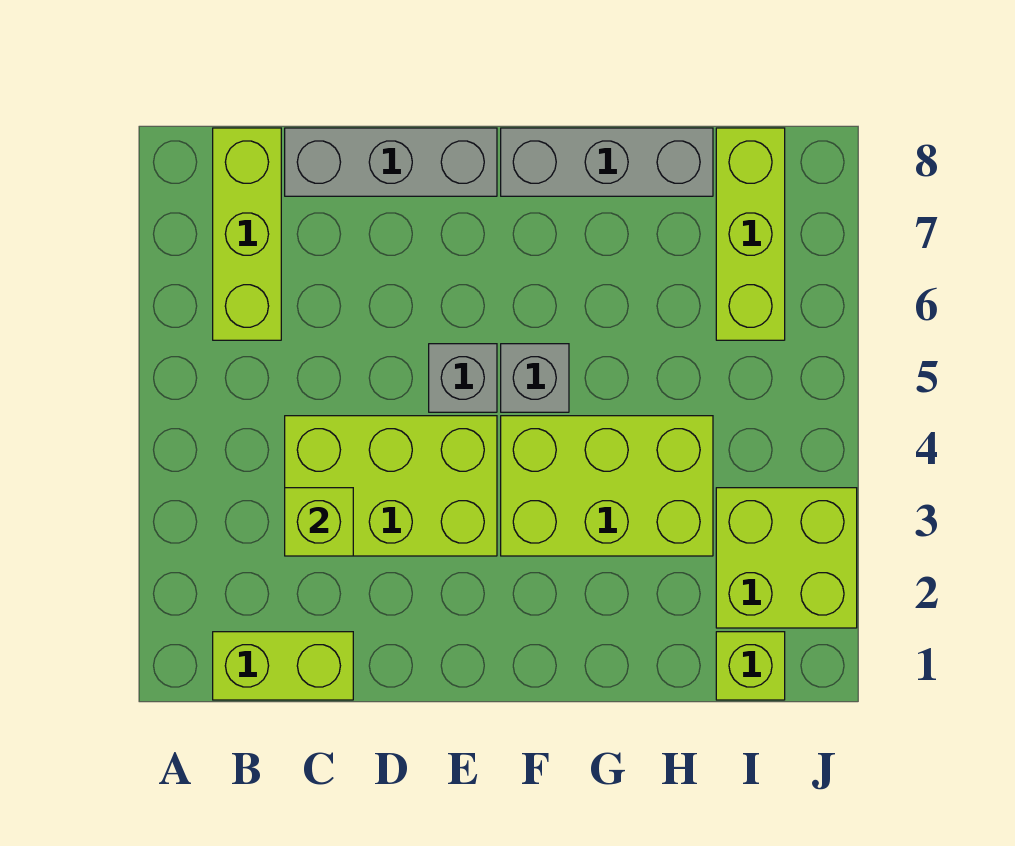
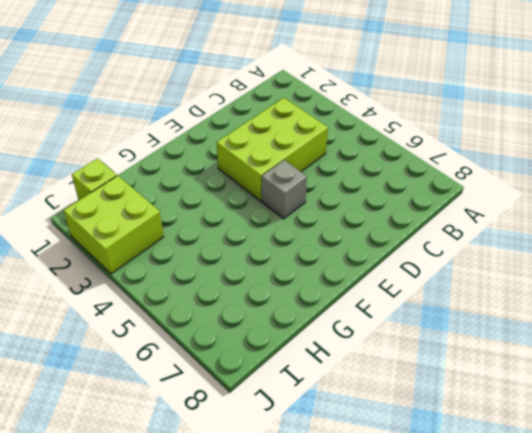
none -> lime 1x2 brick [213,632,353,700]
none -> lime 1x3 brick [213,128,281,340]
none -> grey 1x3 brick [285,128,497,196]

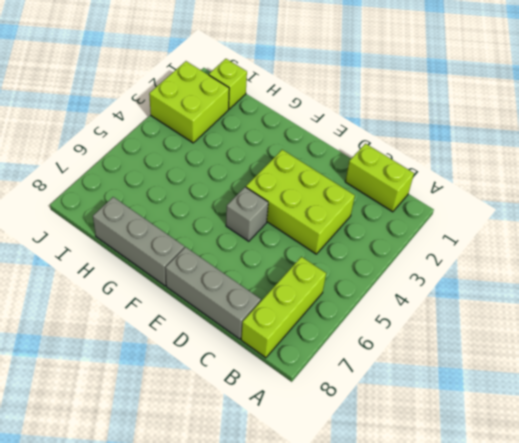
none -> lime 2x3 brick [501,416,713,556]
none -> grey 1x1 brick [501,344,569,412]
none -> lime 1x3 brick [716,128,785,340]

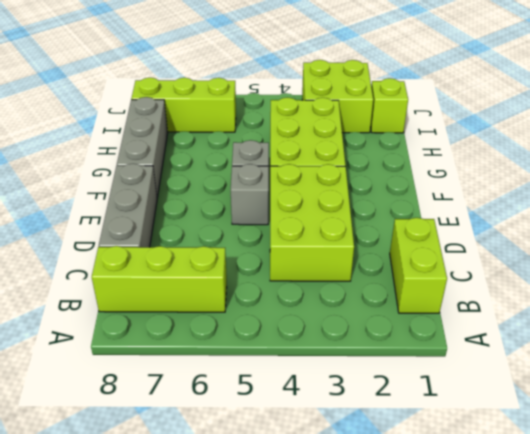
none -> lime 1x1 brick [285,488,353,556]

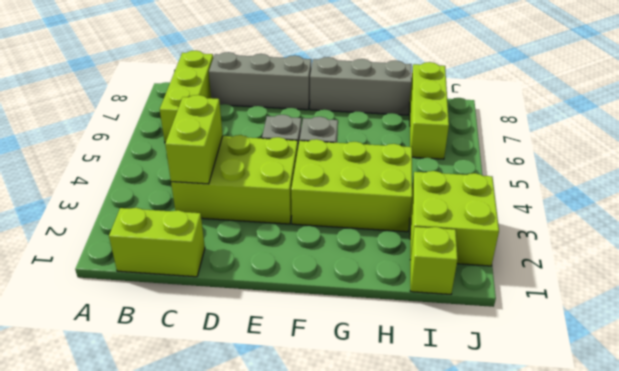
lime 1x2 brick [165,95,223,184] -> lime 1x1 brick [285,488,353,556]

